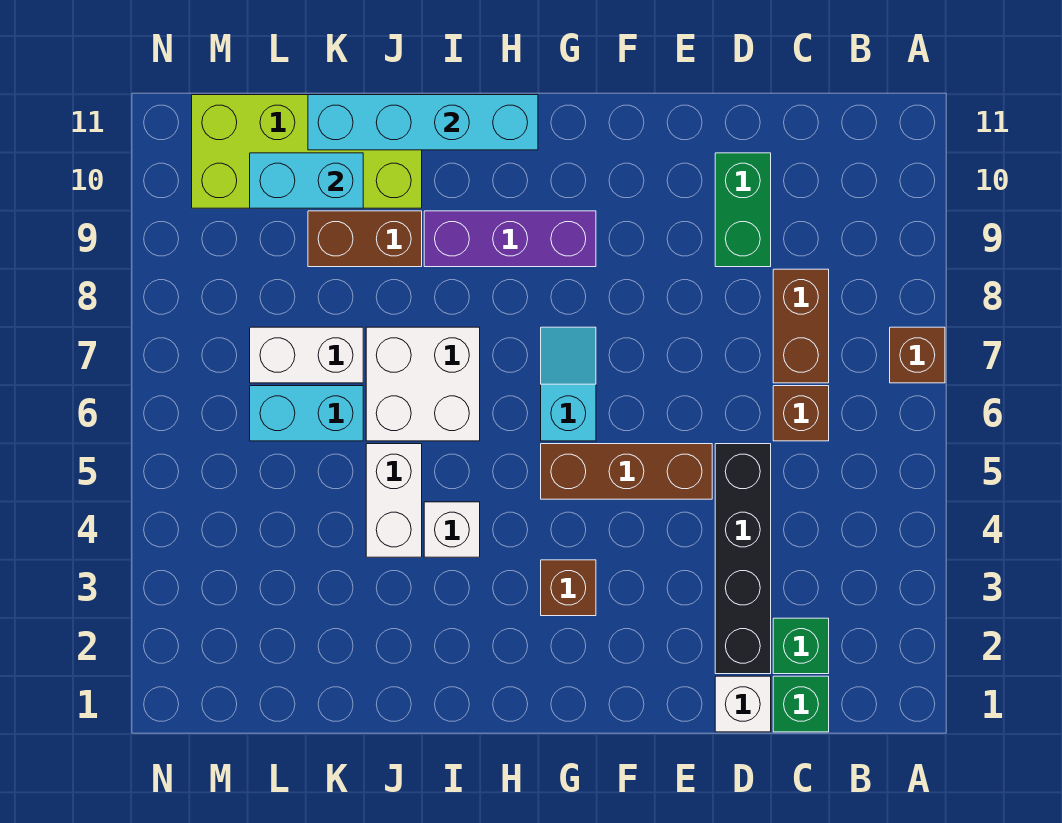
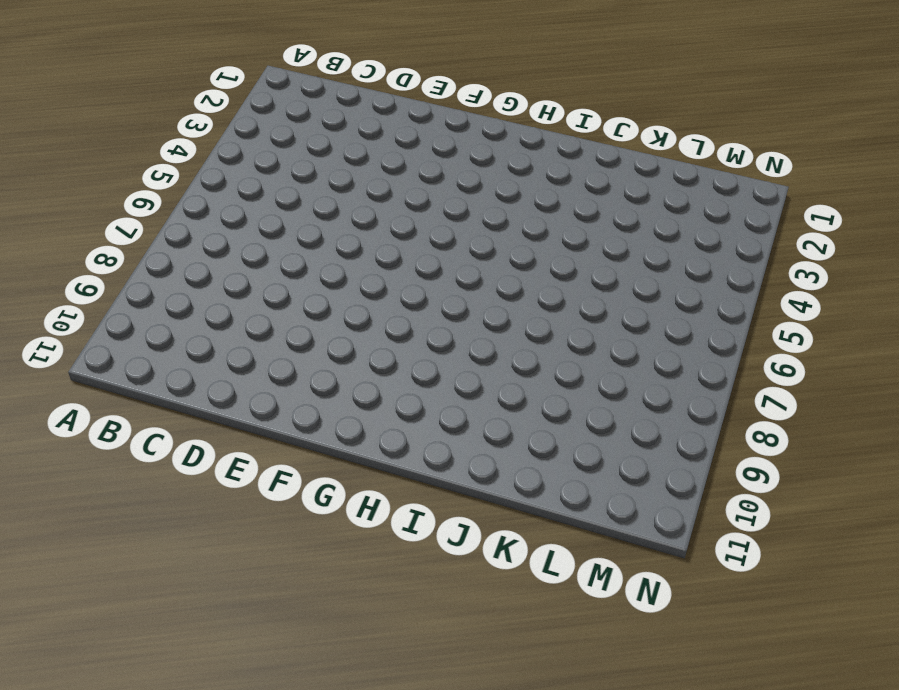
none -> brown 1x1 brick [890,327,945,383]
none -> green 1x1 brick [773,676,829,732]
none -> green 1x1 brick [773,618,829,674]

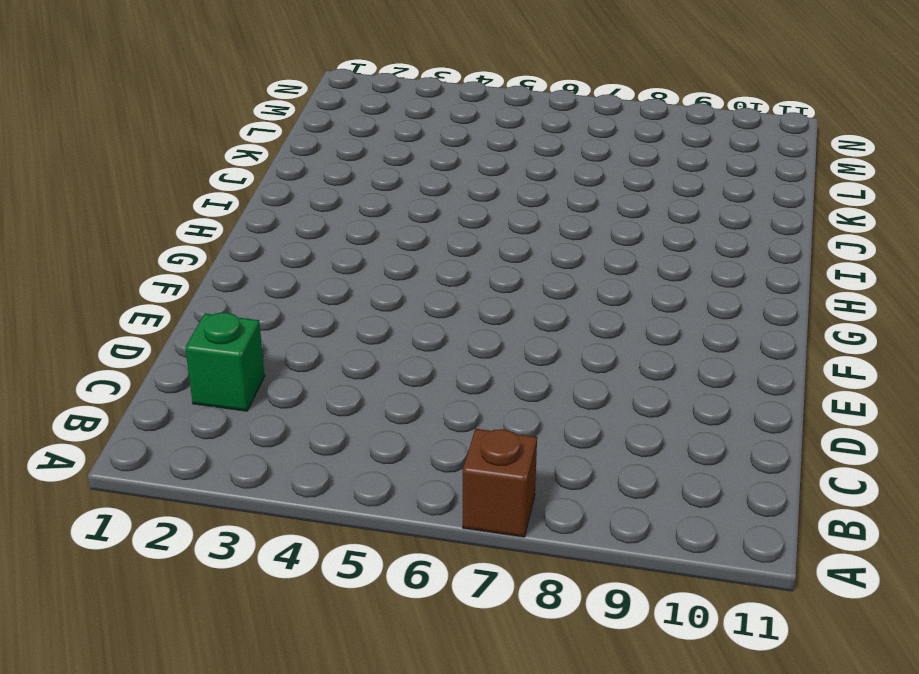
none -> green 1x1 brick [773,676,829,732]
none -> brown 1x1 brick [773,386,829,441]
none -> brown 1x2 brick [773,269,829,383]

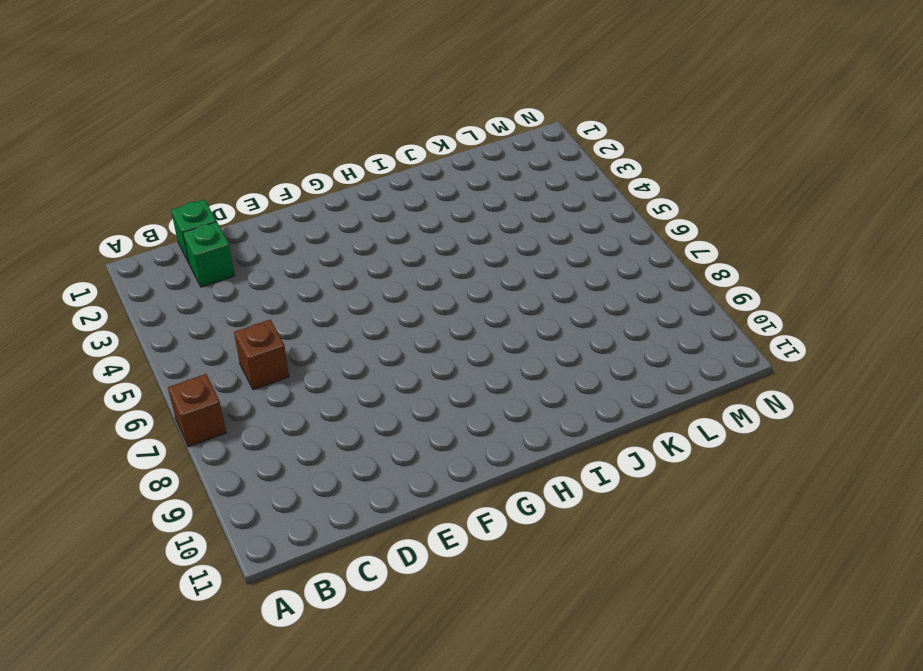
none -> brown 1x2 brick [773,269,829,383]
none -> white 1x1 brick [715,676,771,732]
none -> black 1x4 brick [715,444,771,674]

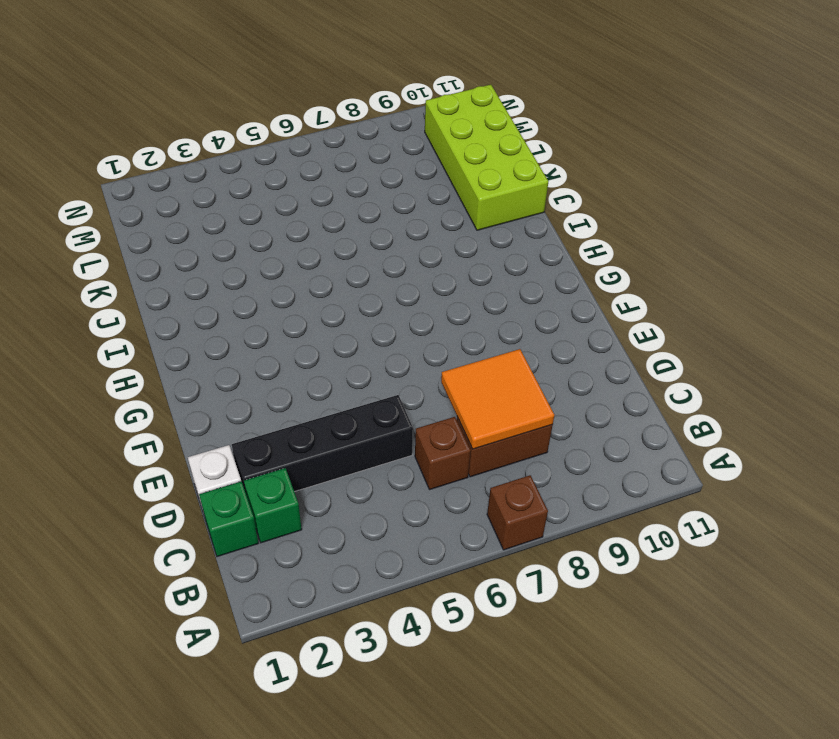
orange 2x2 tile [441,349,554,449] -> none
none -> green 1x2 brick [715,153,771,267]
none -> brown 1x3 brick [541,444,712,499]
none -> brown 1x1 brick [541,560,596,616]

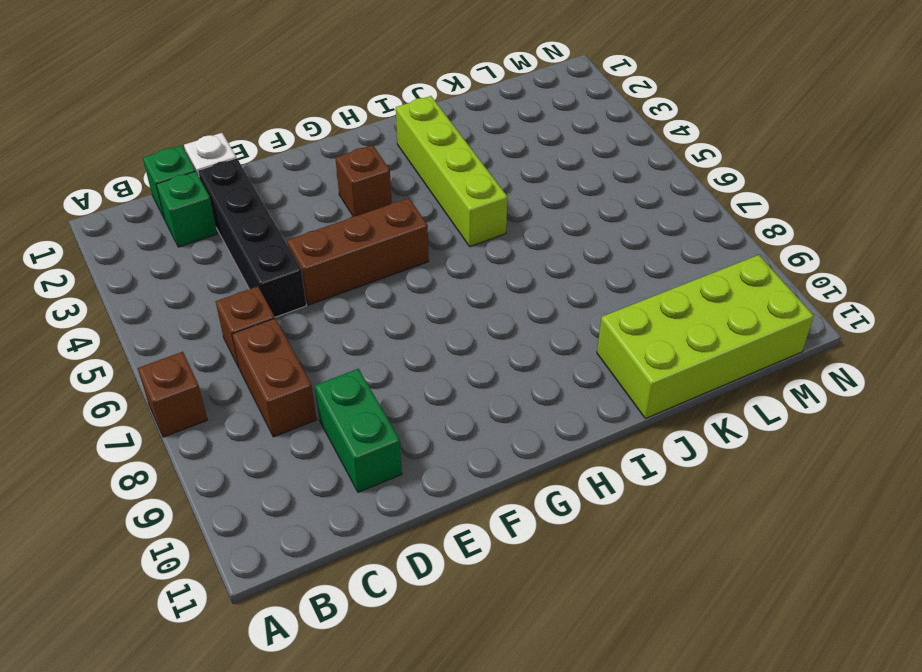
lime 1x4 brick [396,96,508,247] -> white 1x1 brick [424,502,480,557]
none -> cyan 1x2 slope [541,327,596,441]
none -> purple 1x3 brick [424,211,596,267]
none -> white 2x2 brick [366,327,480,441]

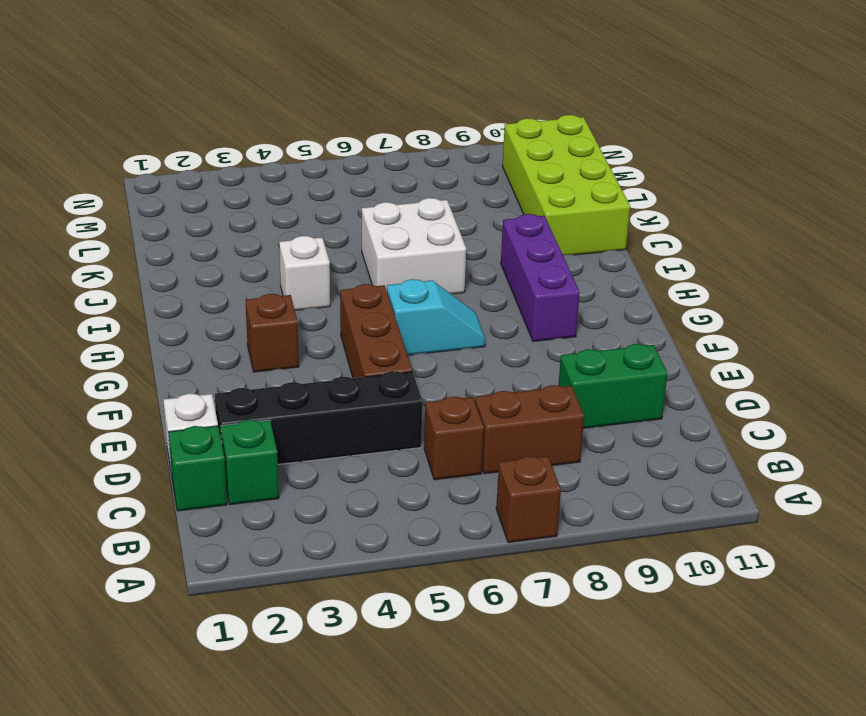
none -> white 1x2 brick [366,444,422,557]
none -> brown 1x2 brick [308,211,422,267]
none -> cyan 1x2 brick [250,386,363,441]

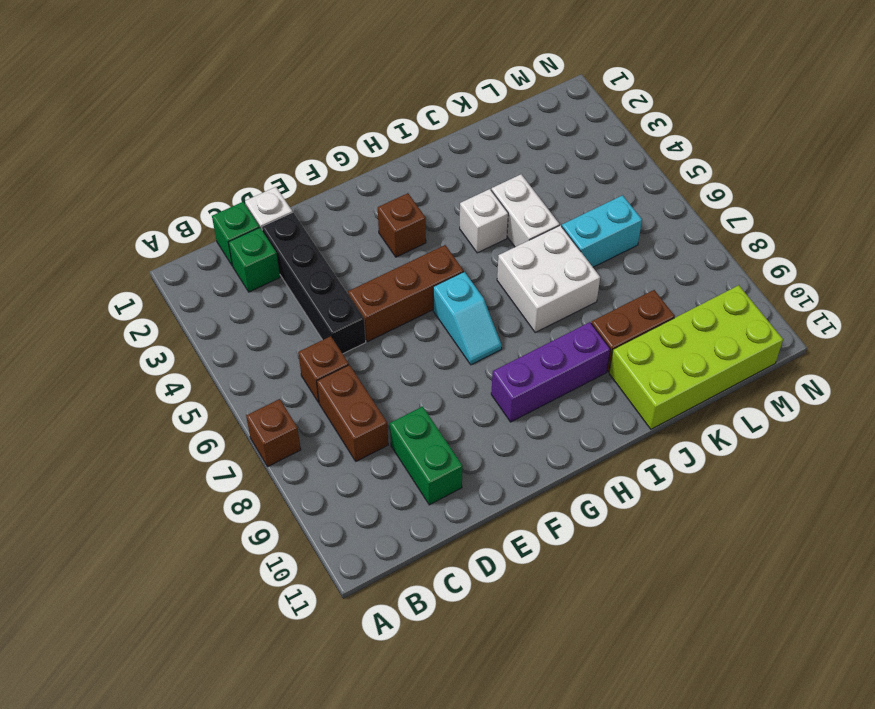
none -> white 1x2 brick [250,327,363,383]
none -> cyan 1x4 brick [308,95,538,150]
none -> cyan 1x2 brick [250,153,363,208]

